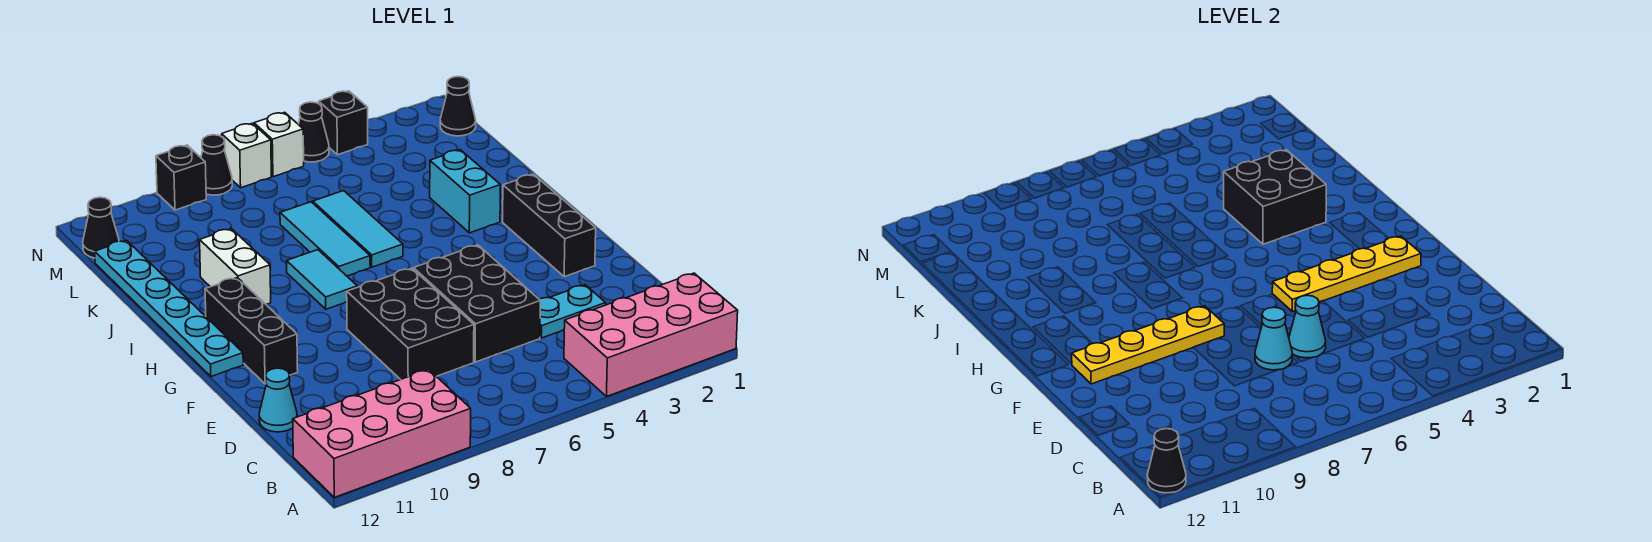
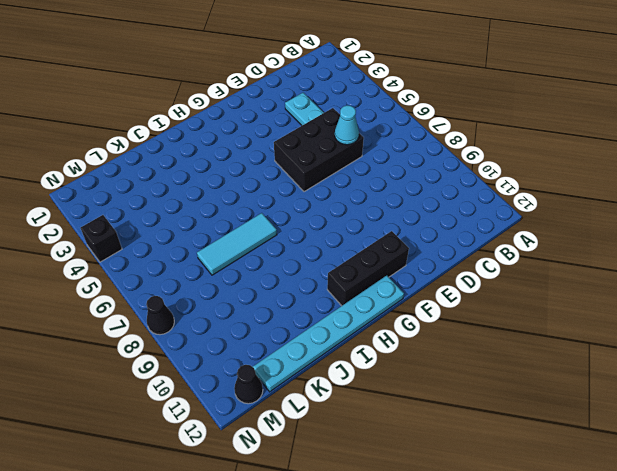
none -> pink 2x4 brick [564,273,738,397]
none -> pink 2x4 brick [293,369,471,497]
none -> black 2x3 brick [347,268,474,380]

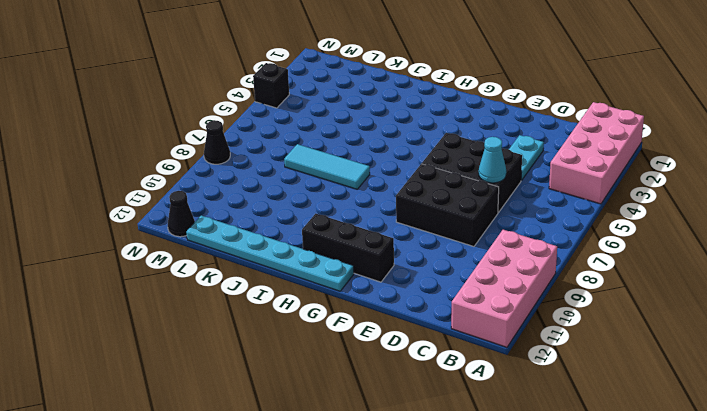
none -> cyan 1x1 cone [259,368,297,432]
none -> black 1x3 brick [503,174,596,277]
none -> cyan 1x2 tile [287,250,357,309]

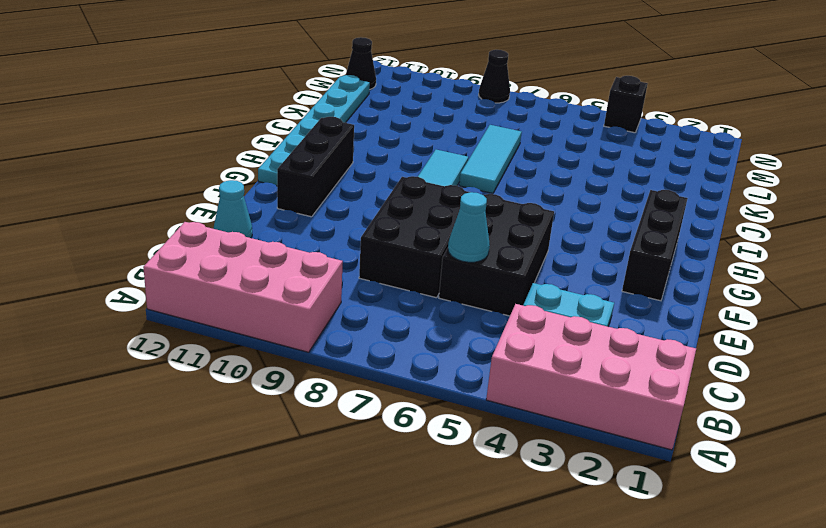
none -> cyan 1x2 brick [430,150,500,233]
none -> cyan 1x3 tile [313,191,403,267]
none -> white 1x2 brick [200,229,271,304]

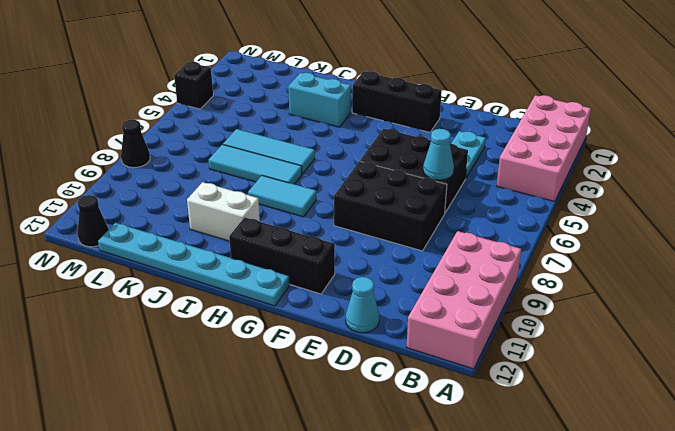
none -> black 1x1 cone [440,76,476,136]
none -> black 1x1 cone [298,102,329,162]
none -> white 1x1 brick [254,112,304,177]

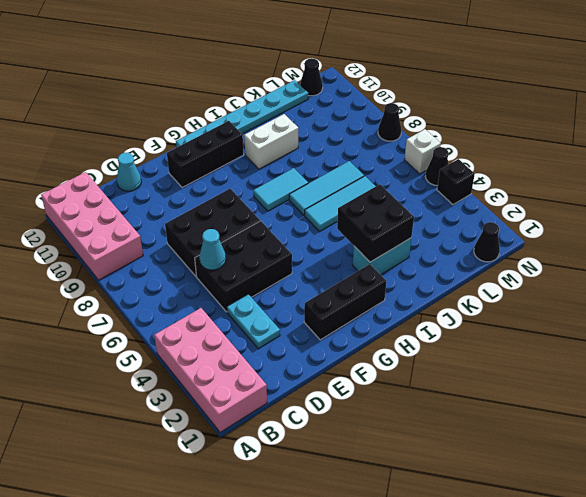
none -> white 1x1 brick [222,123,271,188]
none -> black 1x1 brick [156,145,206,210]
none -> black 1x1 cone [1147,429,1186,493]

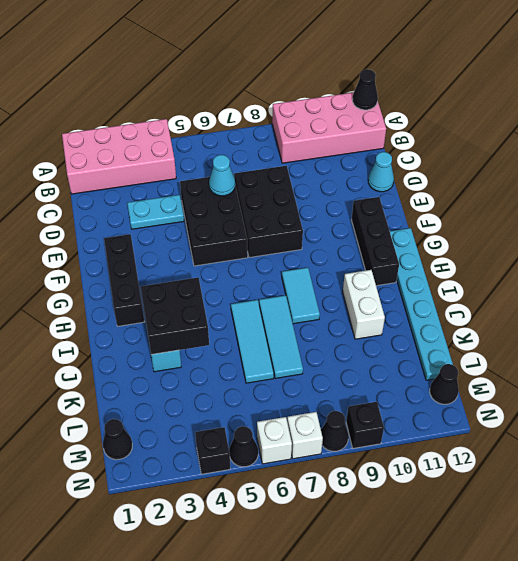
none -> cyan 1x1 cone [1255,307,1292,370]
none -> yellow 1x4 plate [1272,236,1421,311]
none -> yellow 1x4 plate [1072,306,1224,384]

